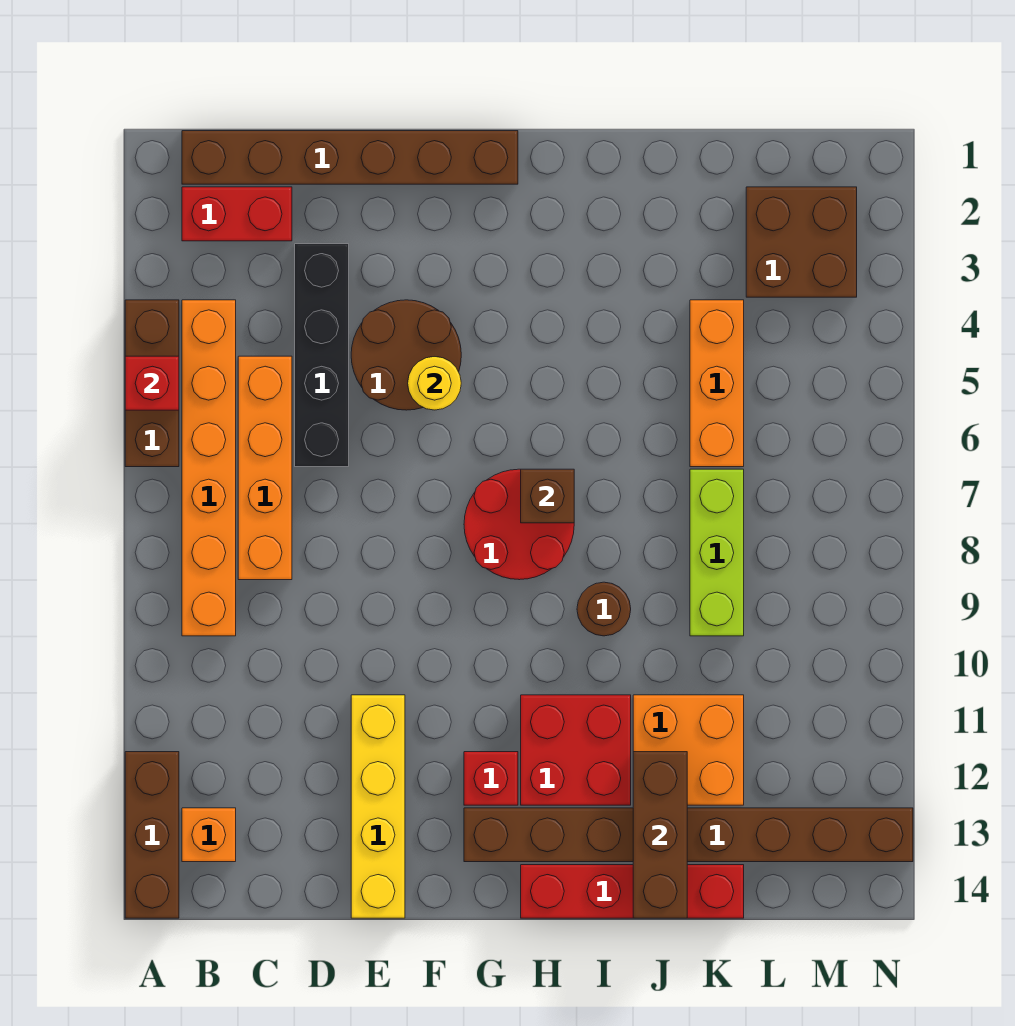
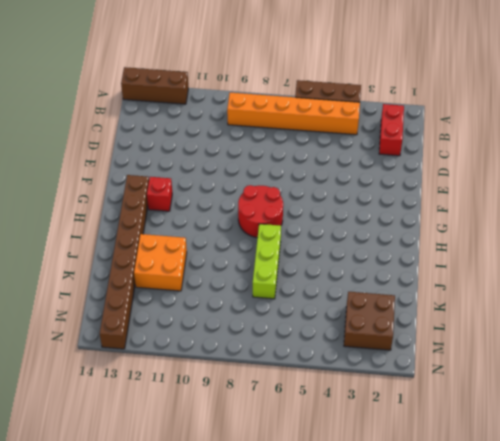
lime 1x3 brick [253,224,281,299] -> lime 1x3 brick turned to [690,469,744,636]
none -> brown 1x6 brick [182,131,518,184]
none -> orange 1x1 brick [182,808,236,862]
none -> orange 1x4 brick [238,356,292,580]

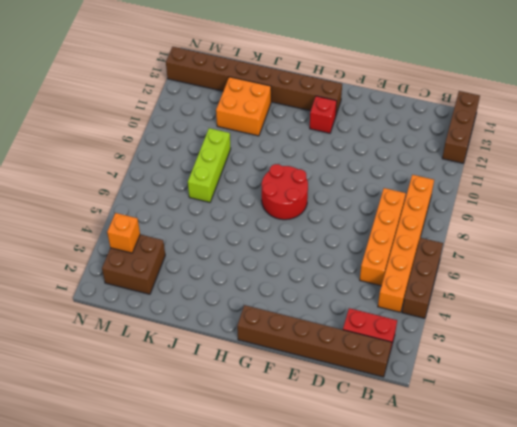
orange 1x1 brick [107,213,140,253] -> orange 1x1 brick moved to [182,808,236,862]
none -> black 1x4 brick [295,244,349,467]
none -> brown 2x2 round brick [351,300,461,410]
none -> yellow 1x4 brick [351,695,405,918]

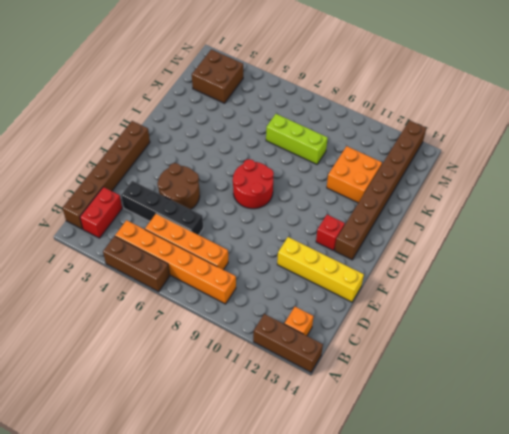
none -> red 2x2 brick [521,695,631,805]
none -> red 1x4 brick [521,865,744,918]
none -> brown 1x1 round brick [577,582,631,636]

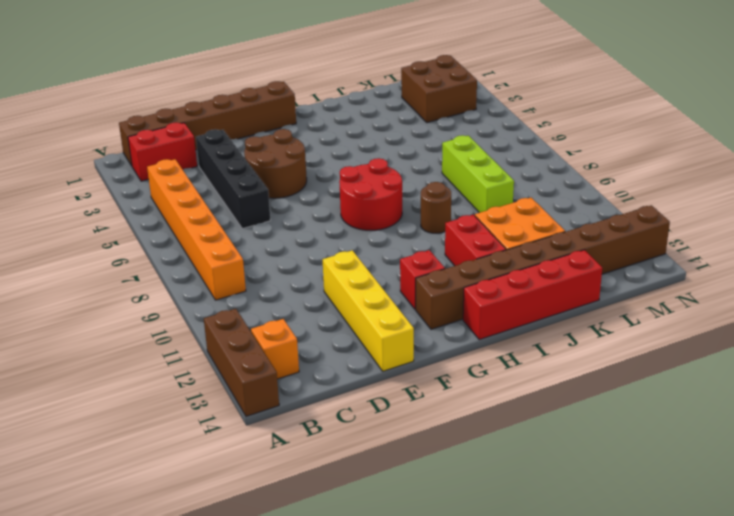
red 1x2 brick [445,214,506,266] -> red 2x2 brick [521,695,631,805]
none -> brown 1x3 brick [125,300,179,467]
none -> orange 1x4 brick [238,356,292,580]
none -> orange 1x3 brick [690,300,744,467]

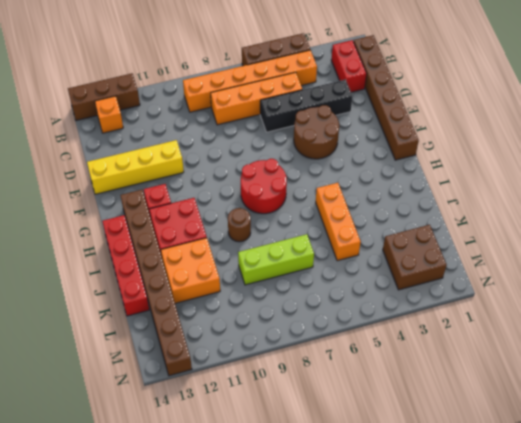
orange 1x3 brick [316,183,361,261] -> orange 1x3 brick turned to [690,300,744,467]
none -> red 1x1 brick [125,356,179,410]
none -> yellow 1x1 round brick [408,357,461,410]
none -> brown 1x1 brick [521,469,574,523]

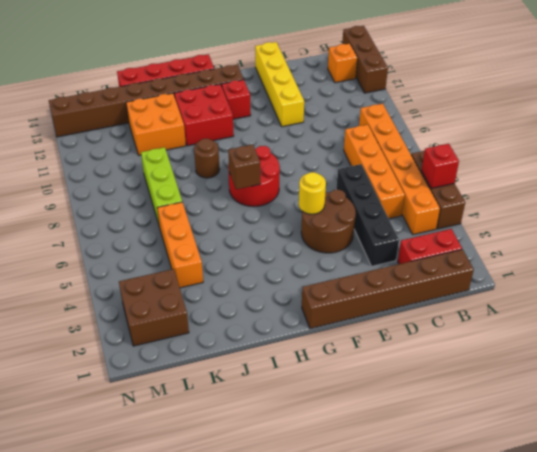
none -> brown 1x3 brick [633,752,687,918]

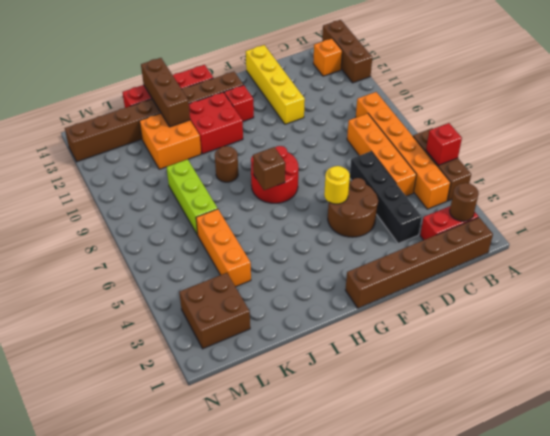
brown 1x1 round brick [450,183,479,221] -> none

